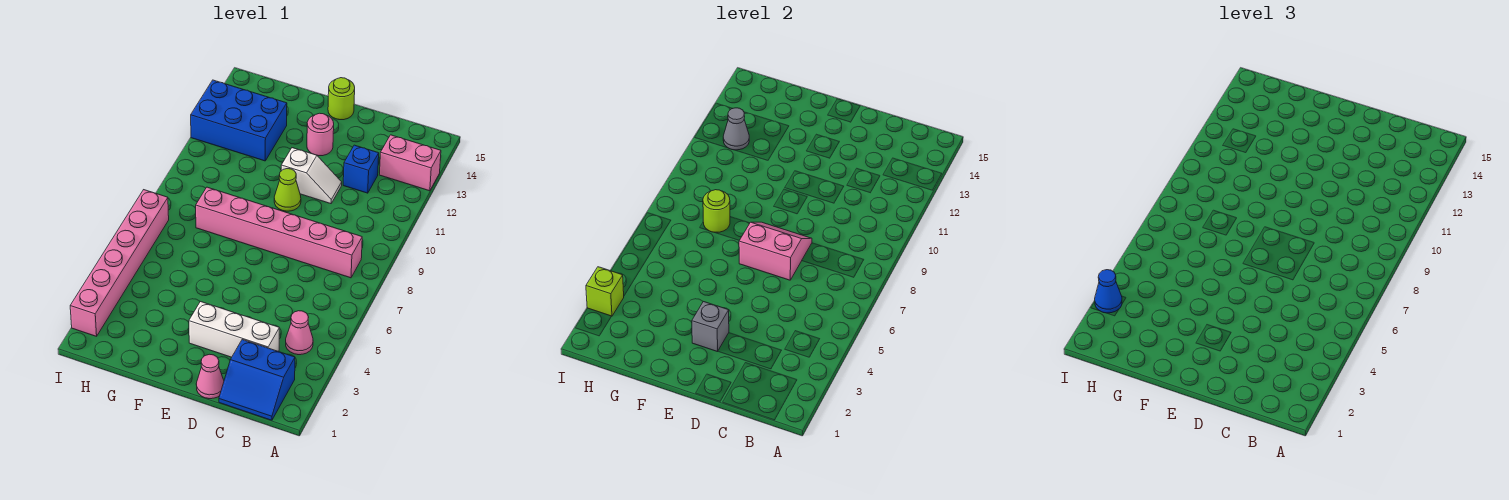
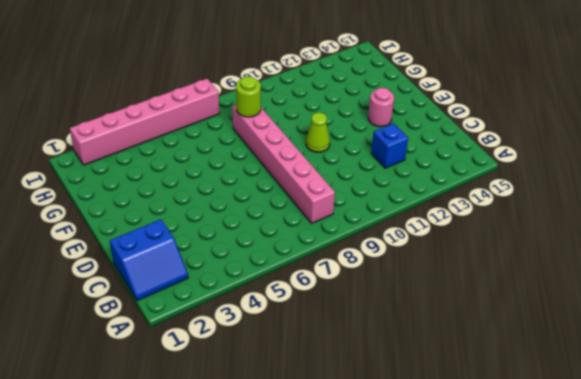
blue 2x2 slope [110,219,188,301] -> blue 2x2 slope turned to [219,340,295,420]
none -> pink 1x2 brick [379,135,441,191]
none -> pink 1x1 cone [286,311,313,355]
none -> white 1x3 brick [189,302,279,357]

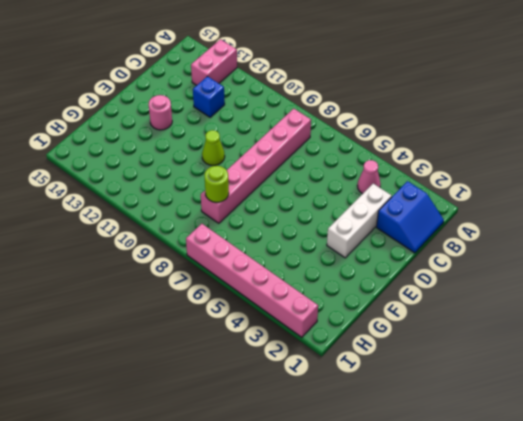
none -> pink 1x1 cone [196,354,224,399]
none -> white 1x2 slope [281,148,342,204]
none -> lime 1x1 round brick [328,78,355,120]

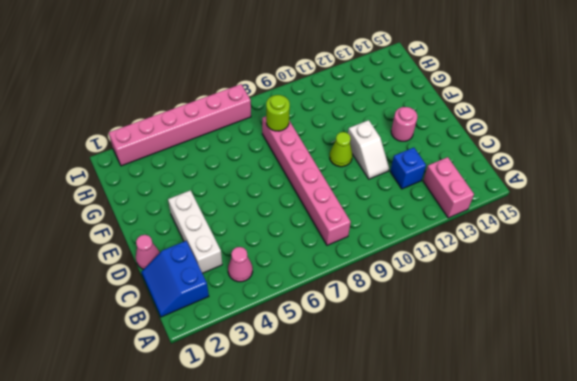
none -> lime 1x1 round brick [328,78,355,120]
none -> blue 2x3 brick [191,80,287,161]
none -> pink 2x2 slope [739,222,812,280]

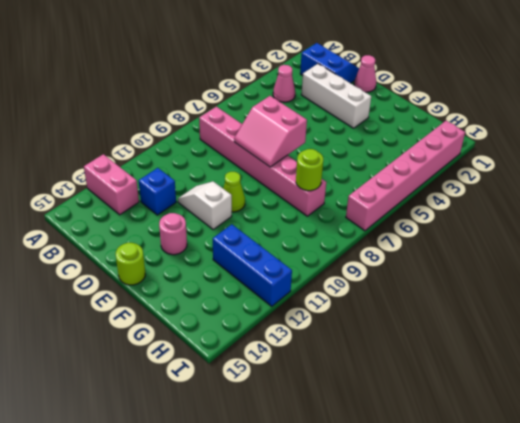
blue 1x3 brick [213,224,292,306] -> blue 2x3 brick [191,80,287,161]
none -> grey 1x1 brick [692,302,729,352]
none -> grey 1x1 cone [723,108,749,150]
none -> lime 1x1 brick [586,267,624,316]

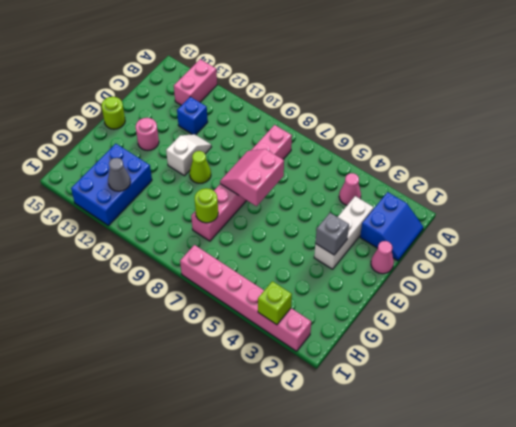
none -> blue 1x1 cone [1095,270,1122,313]

